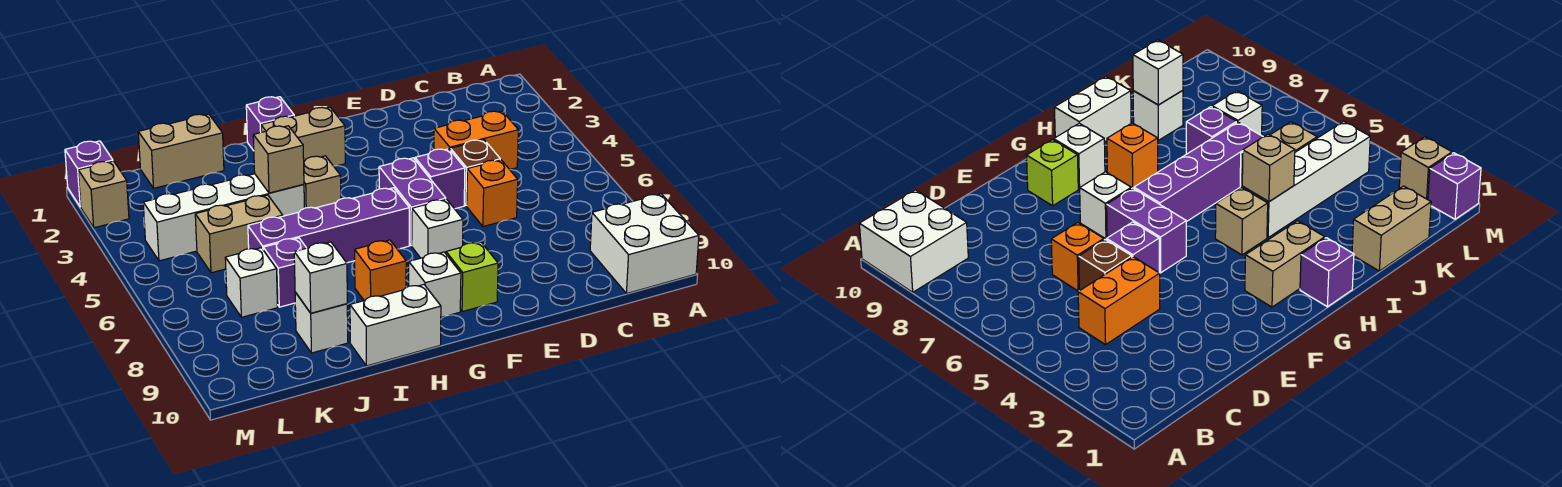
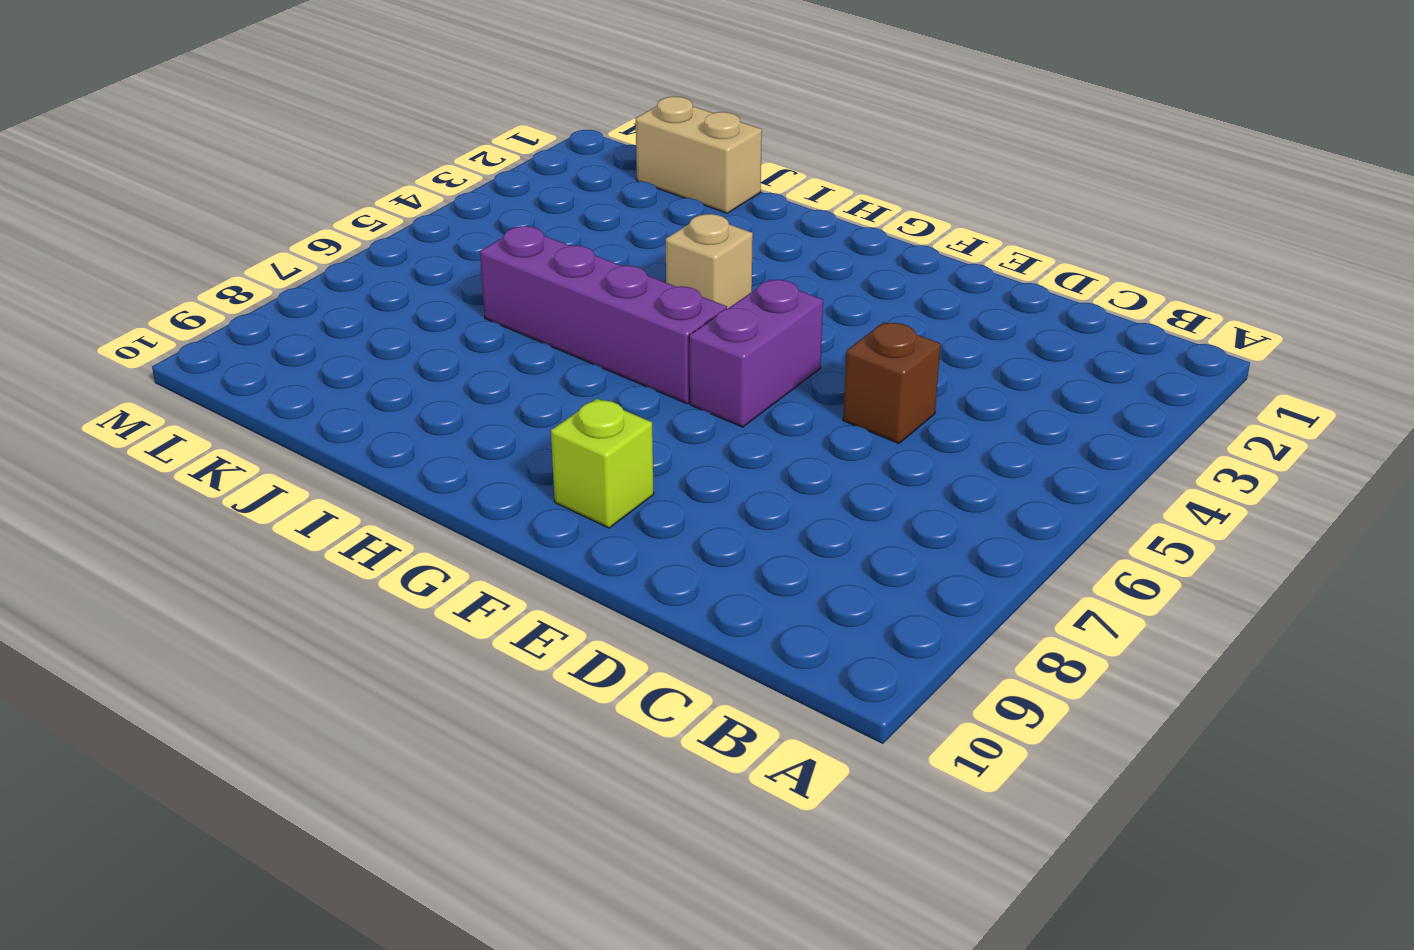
none -> white 2x2 brick [590,194,699,294]
none -> orange 1x2 brick [434,111,518,170]
none -> orange 1x1 brick [467,160,518,226]

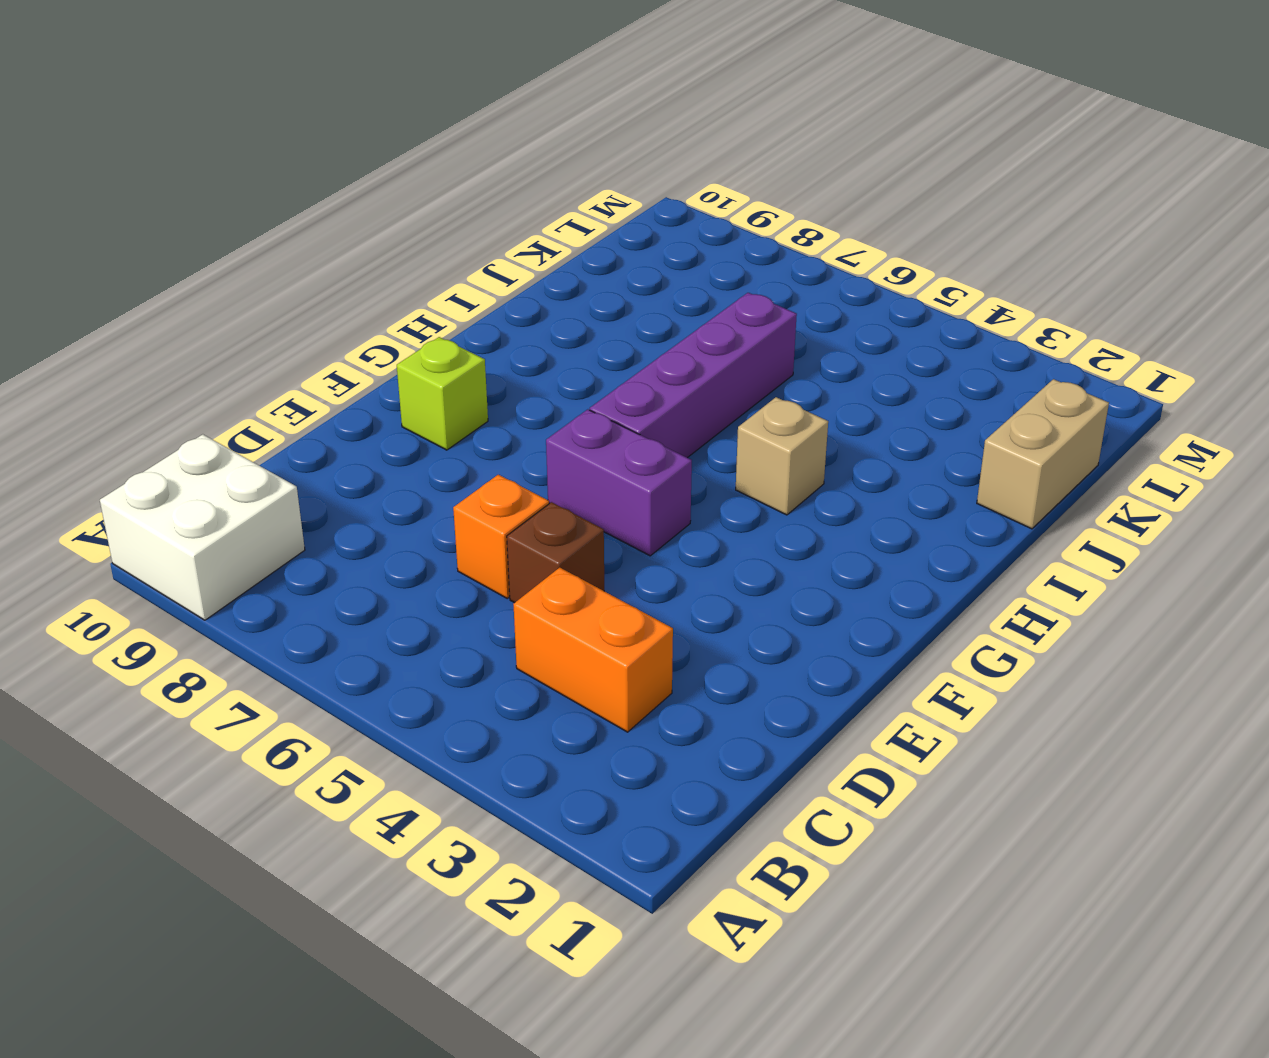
orange 1x2 brick [513,567,673,732] -> orange 1x2 brick turned to [434,111,518,170]
none -> purple 1x1 brick [415,149,465,209]
none -> white 1x1 brick [412,199,463,258]
none -> tan 1x2 brick [261,107,345,166]

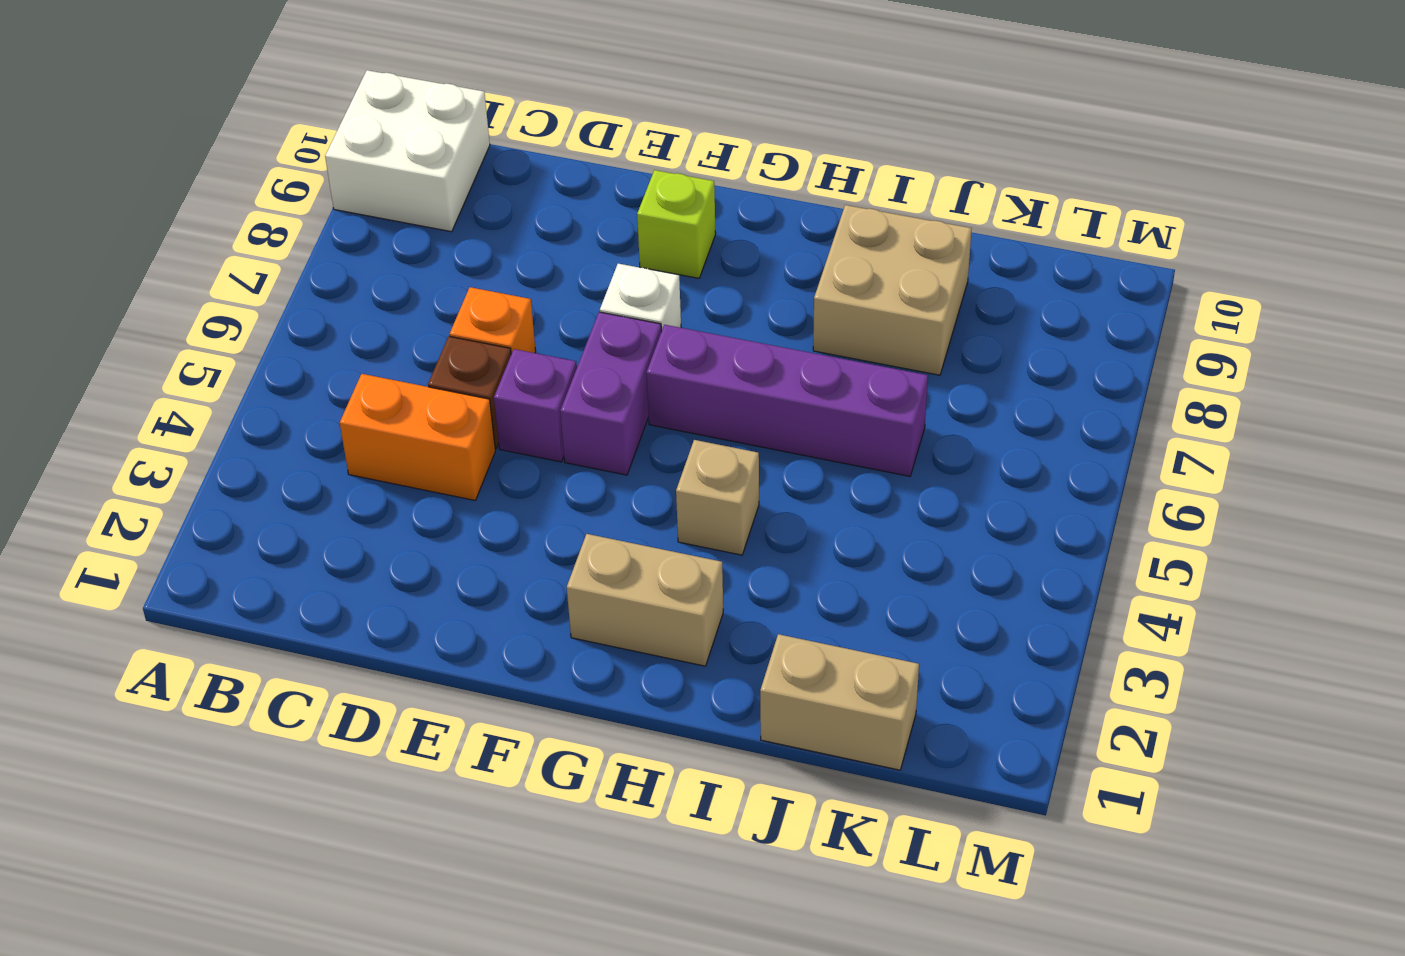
tan 2x2 brick [813,205,972,375] -> white 1x1 brick [295,292,348,353]
none -> white 1x1 brick [409,252,461,317]
none -> purple 1x1 brick [246,97,294,151]
none -> orange 1x1 brick [355,240,406,301]

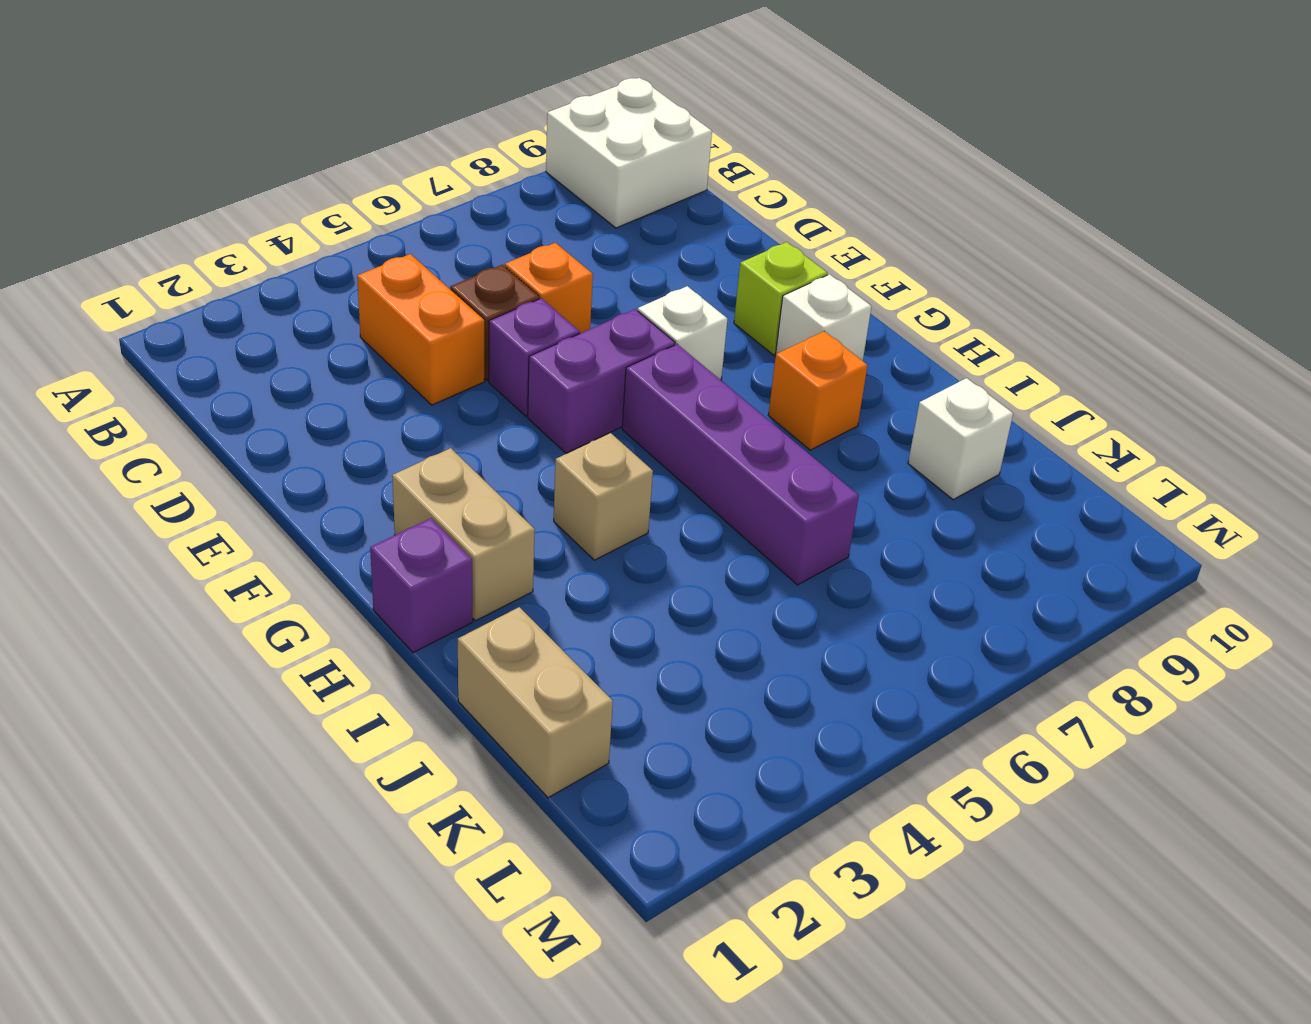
none -> white 1x2 brick [350,285,441,366]
none -> white 1x4 brick [143,174,304,261]
none -> tan 1x2 brick [195,195,283,273]

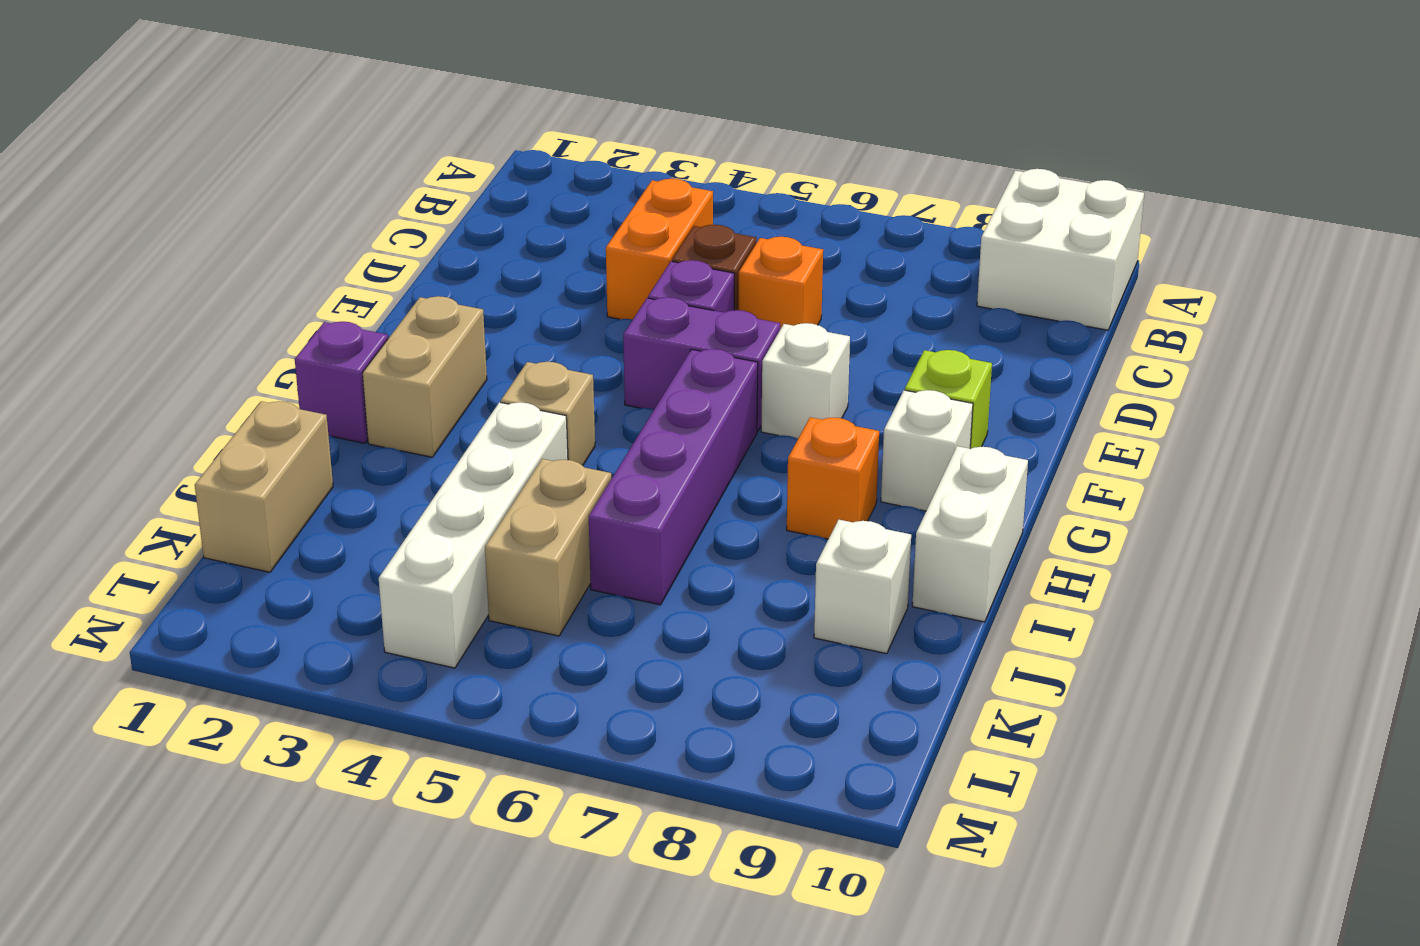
none -> purple 1x1 brick [263,238,306,307]
none -> white 1x1 brick [225,248,277,317]
none -> purple 1x1 brick [65,141,113,207]

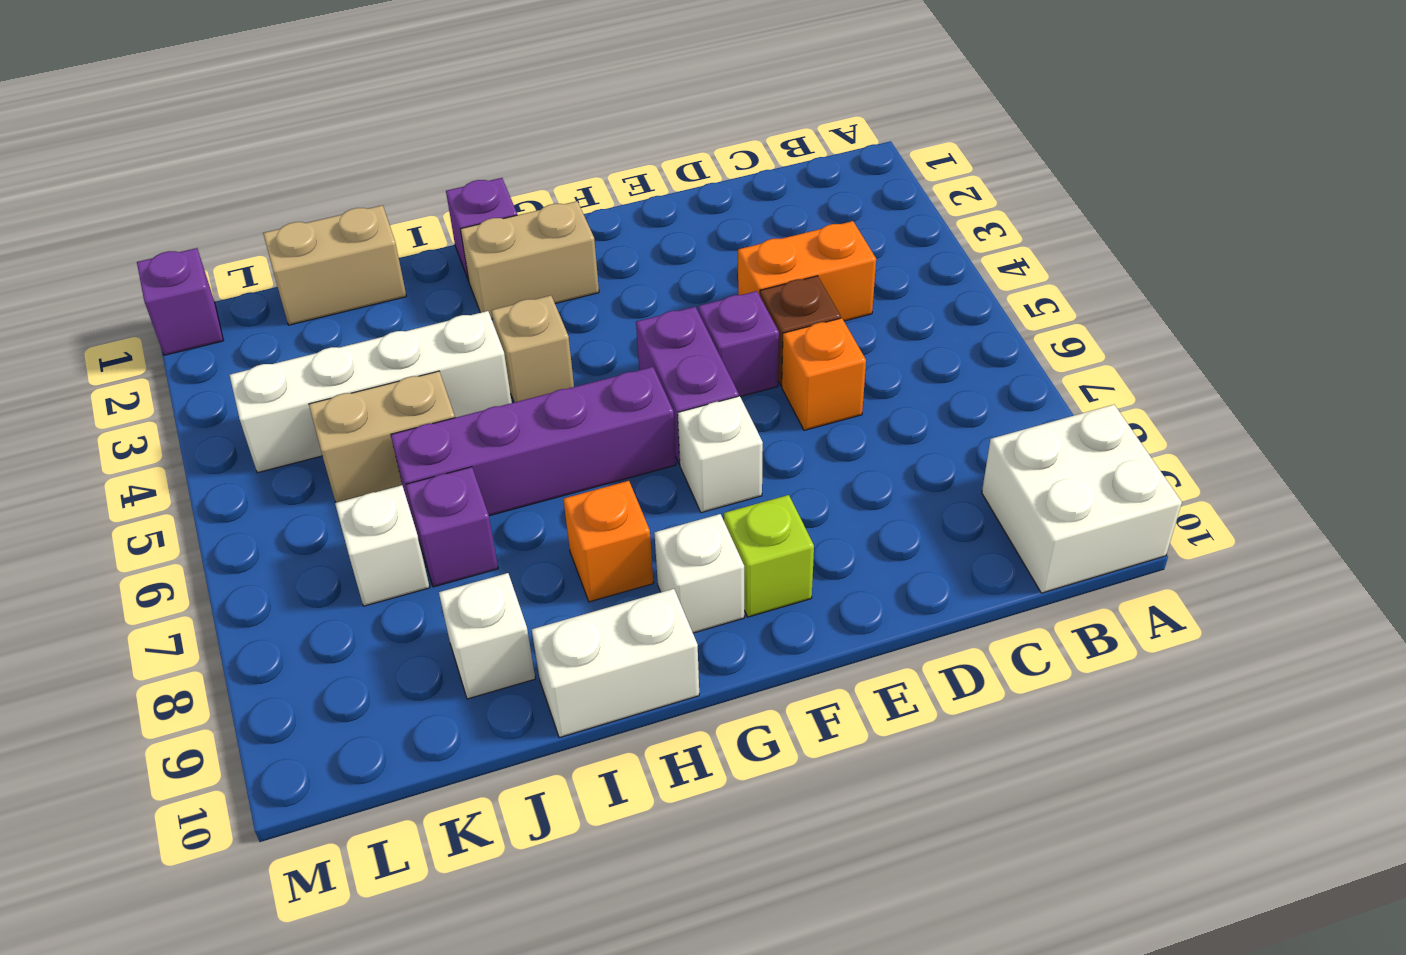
none -> tan 1x1 brick [78,161,129,228]
none -> tan 1x1 brick [253,126,304,193]
none -> white 1x1 brick [294,242,347,313]

